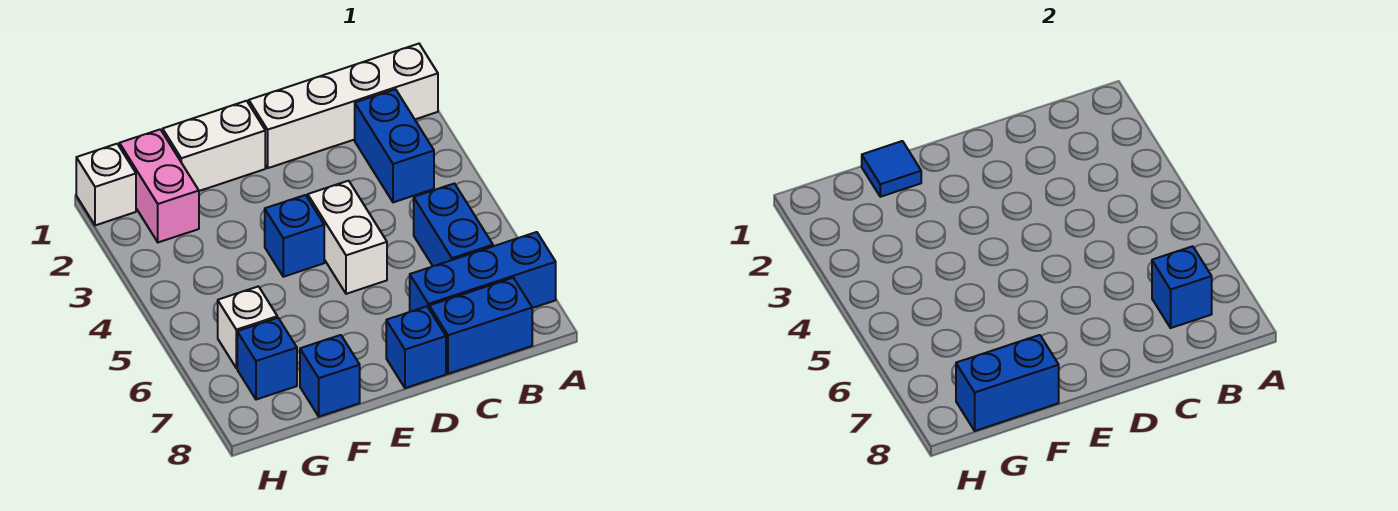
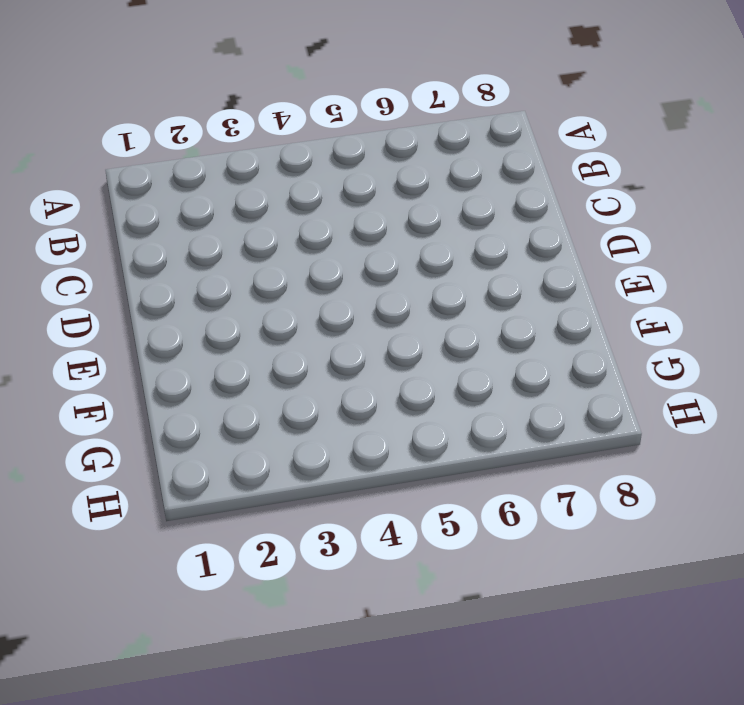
none -> white 1x4 brick [249,44,438,168]
none -> blue 1x3 brick [410,232,556,312]
none -> blue 1x2 brick [355,89,434,202]

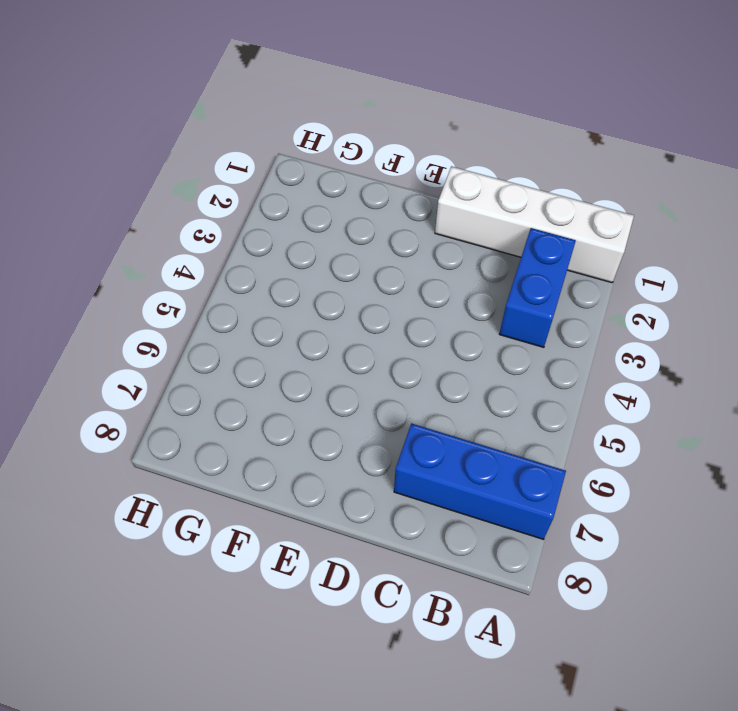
none -> blue 1x2 brick [414,184,493,266]
none -> blue 1x2 brick [429,278,532,374]
none -> white 1x2 brick [308,181,387,294]

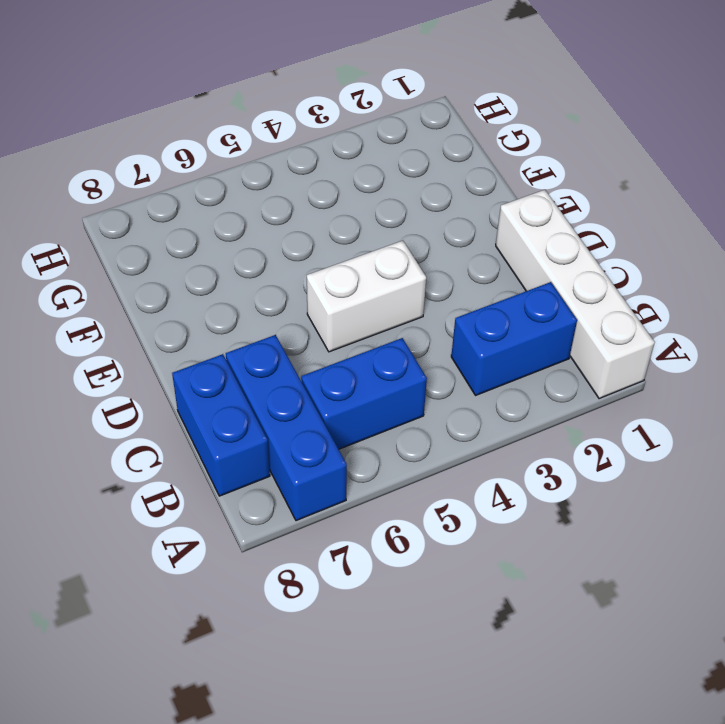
none -> blue 1x1 brick [386,306,446,388]
none -> white 1x2 brick [163,101,265,191]
none -> blue 1x1 brick [265,195,324,277]

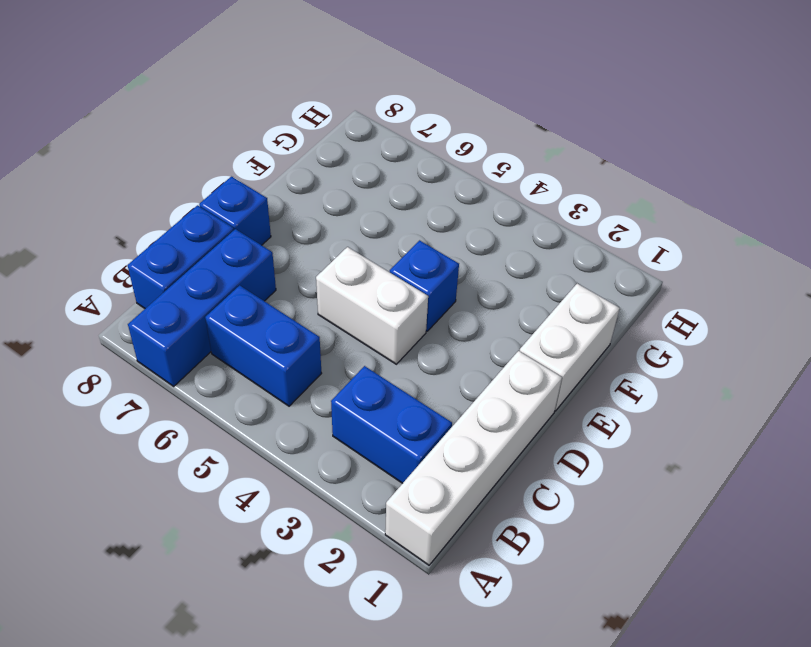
none -> blue 1x1 brick [300,335,360,417]
none -> pink 1x2 brick [119,129,199,242]
none -> white 1x1 brick [218,286,277,368]

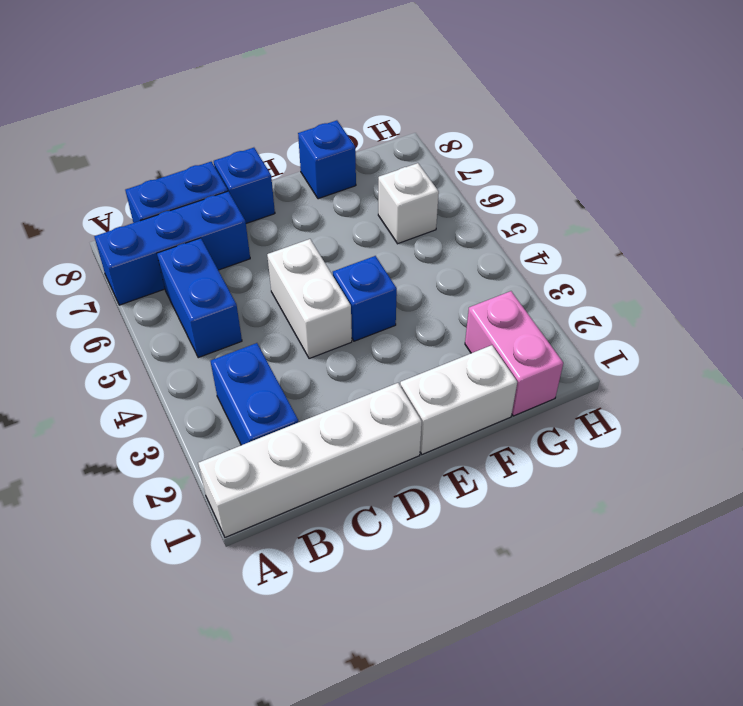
none -> blue 1x1 brick [237,318,297,400]
none -> white 1x1 brick [76,144,136,225]
none -> blue 1x1 brick [1152,246,1212,328]

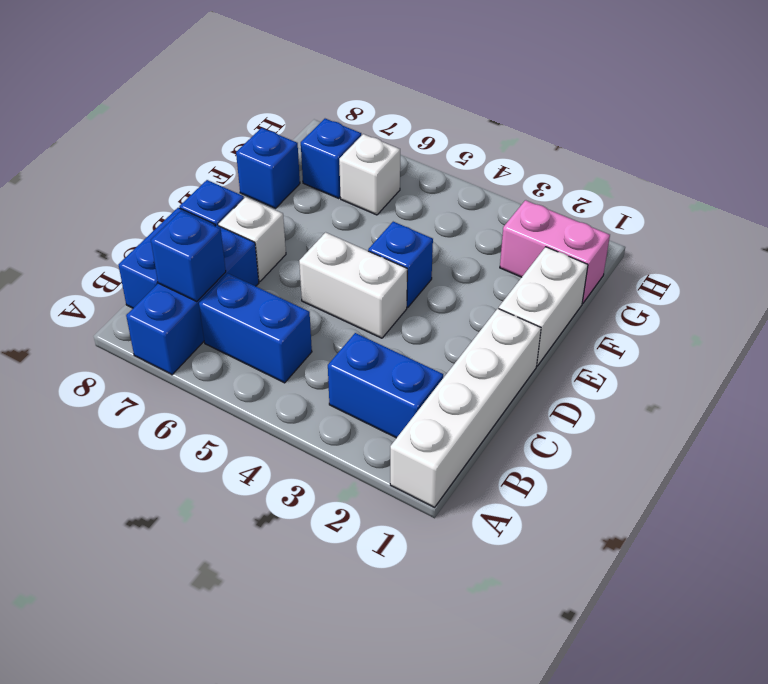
white 1x1 brick [218,197,286,281] -> white 1x1 brick moved to [76,144,136,225]
none -> blue 1x1 tile [862,141,921,197]
none -> blue 1x2 brick [956,335,1059,431]

